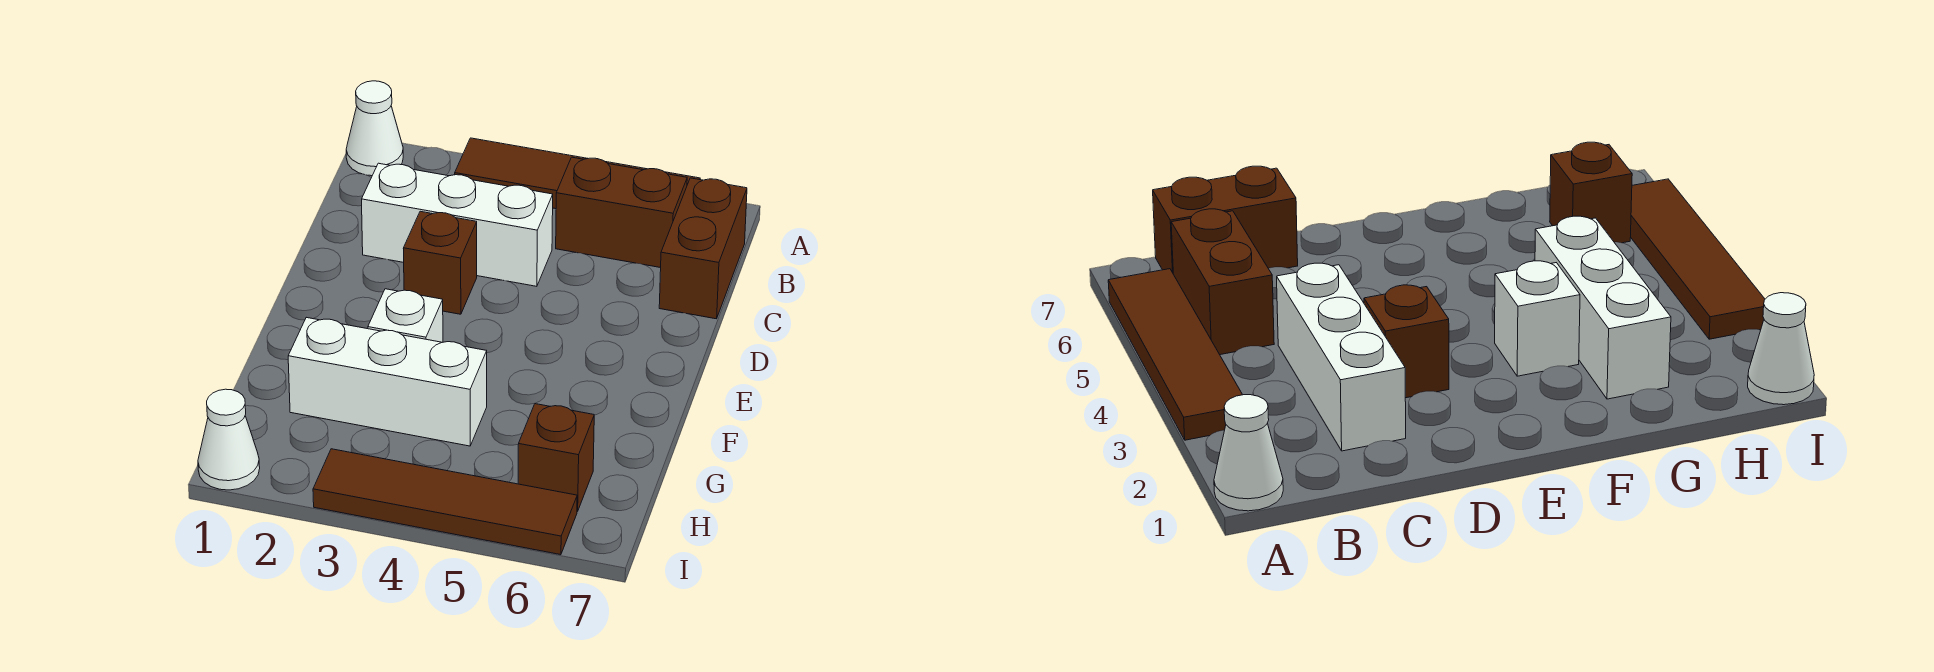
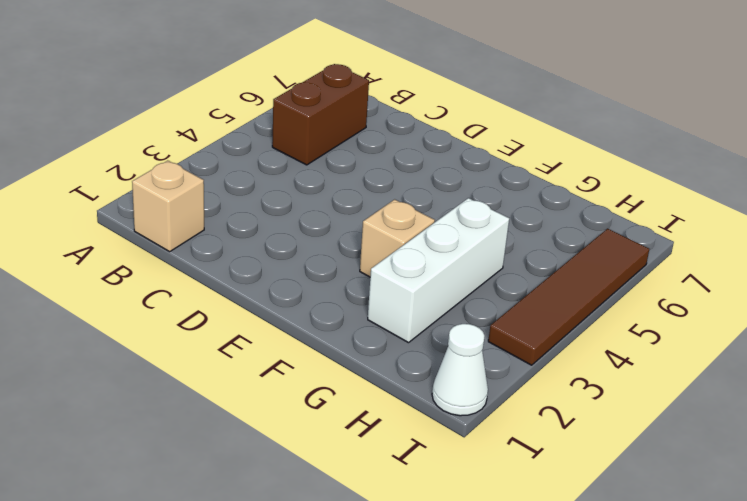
tan 1x1 brick [132,161,204,252] -> none
tan 1x1 brick [360,199,435,277] -> white 1x1 brick [368,289,443,342]
none -> white 1x1 cone [346,81,403,176]
none -> brown 1x4 tile [455,138,700,209]

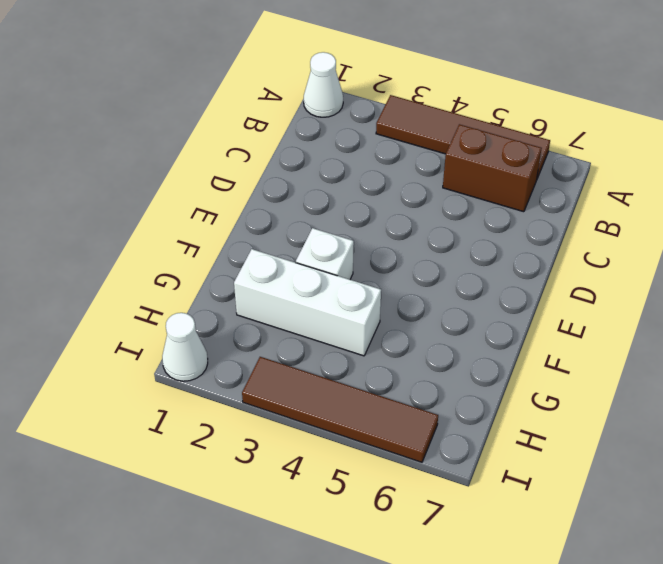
none -> brown 1x2 brick [659,178,747,319]
none -> white 1x3 brick [362,163,553,286]

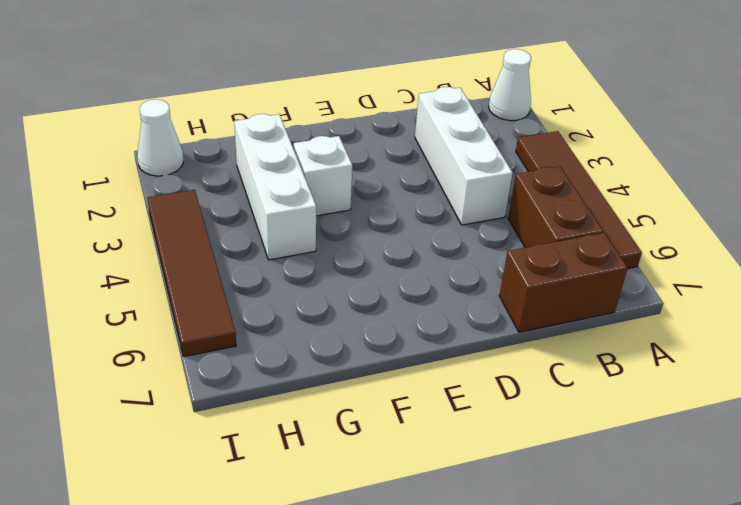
none -> brown 1x1 brick [403,211,477,314]
none -> brown 1x1 brick [518,404,594,512]

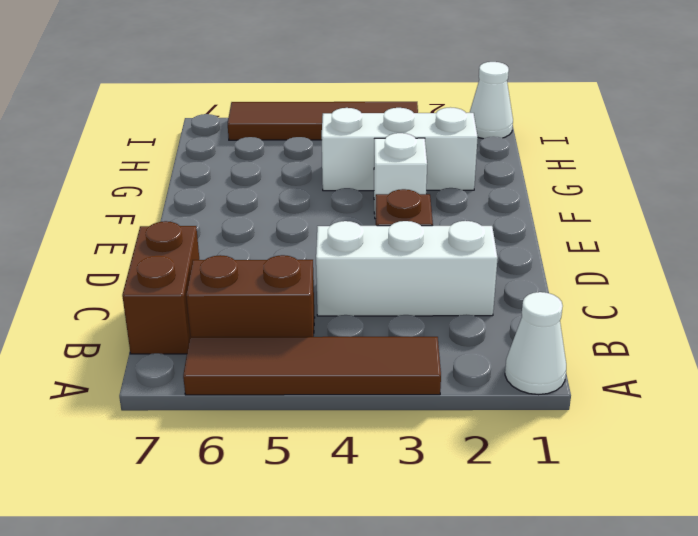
none -> brown 1x1 brick [518,404,594,512]

